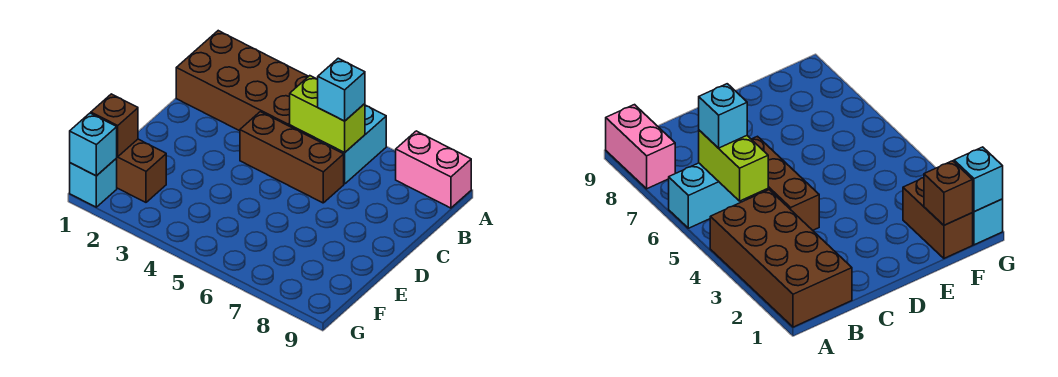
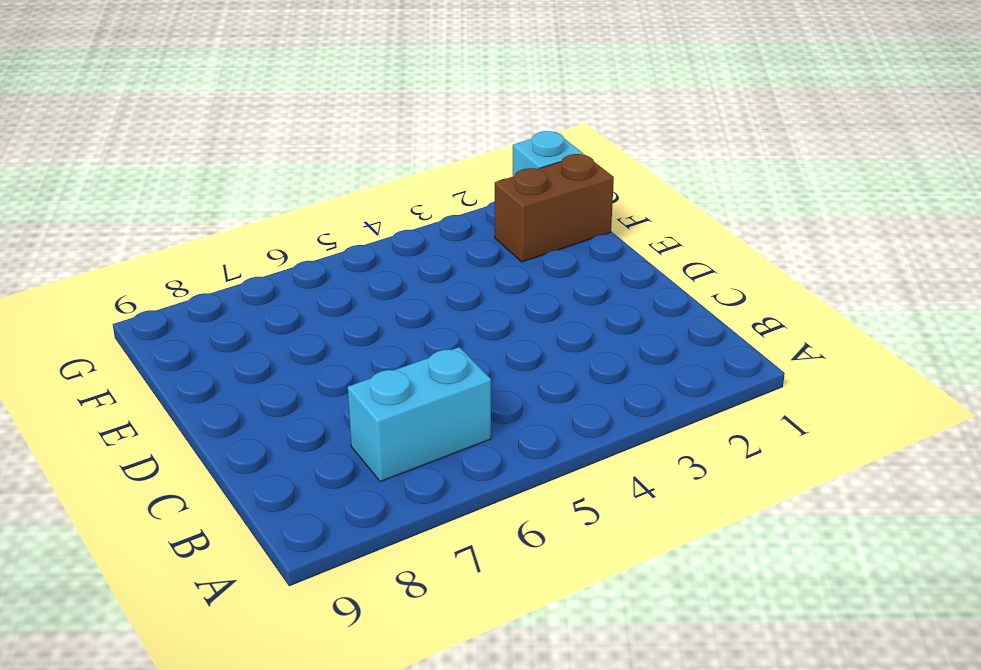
cyan 1x2 brick [348,347,491,482] -> cyan 1x2 brick turned to [318,105,386,184]
none -> brown 2x4 brick [176,31,311,136]
none -> pink 1x2 brick [396,131,471,208]

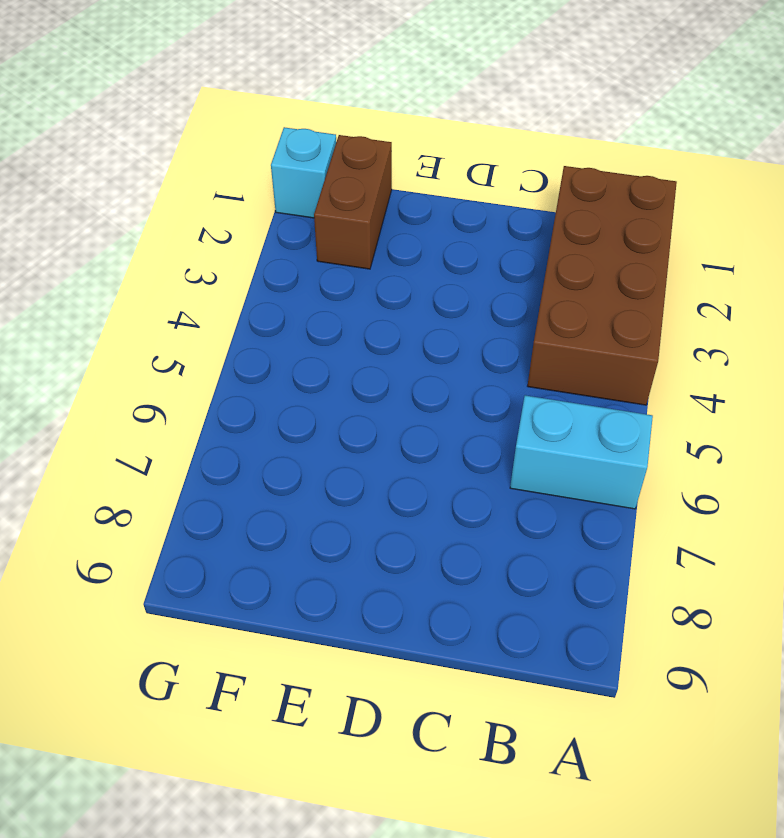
none -> pink 1x2 brick [396,131,471,208]
none -> brown 1x3 brick [240,112,344,203]

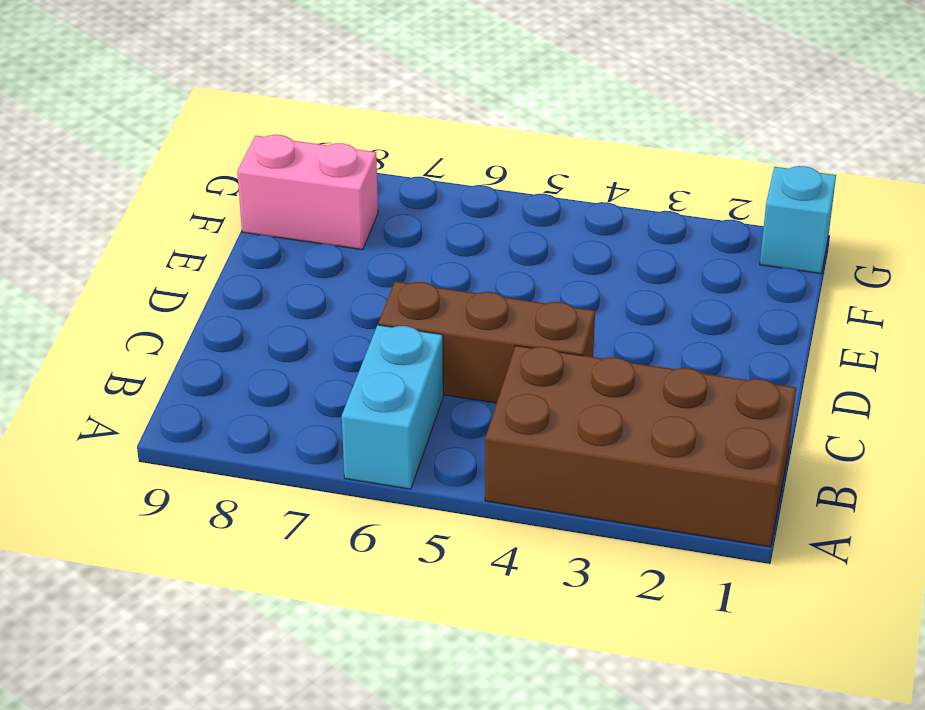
pink 1x2 brick [237,135,378,250] -> pink 1x2 brick moved to [396,131,471,208]
none -> brown 1x2 brick [117,139,166,202]
none -> lime 1x2 brick [290,76,365,153]

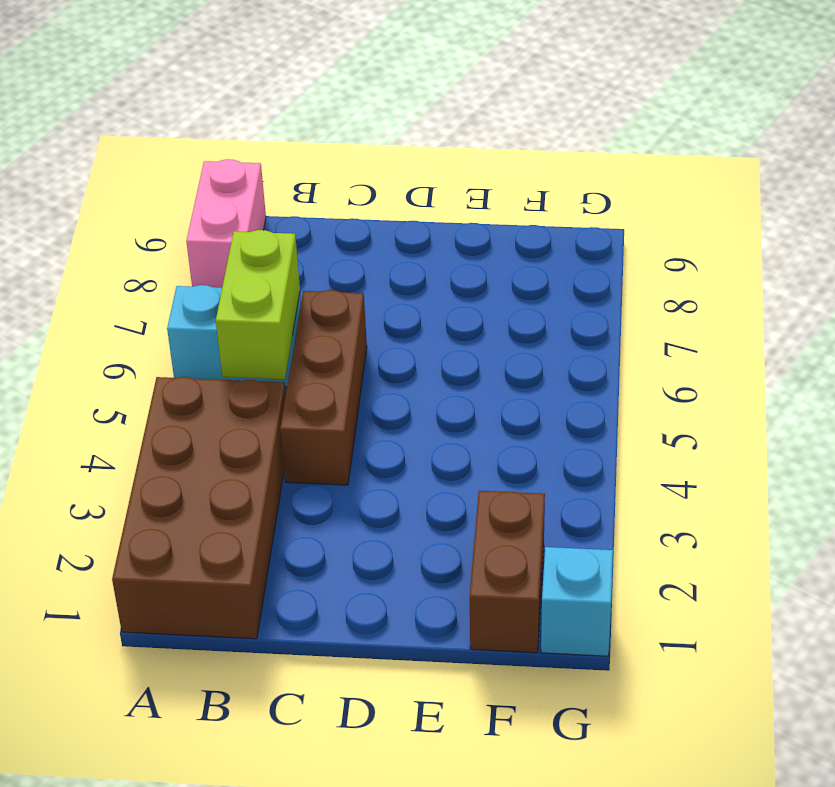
none -> brown 1x1 brick [91,94,138,157]
none -> cyan 1x1 brick [70,113,117,176]

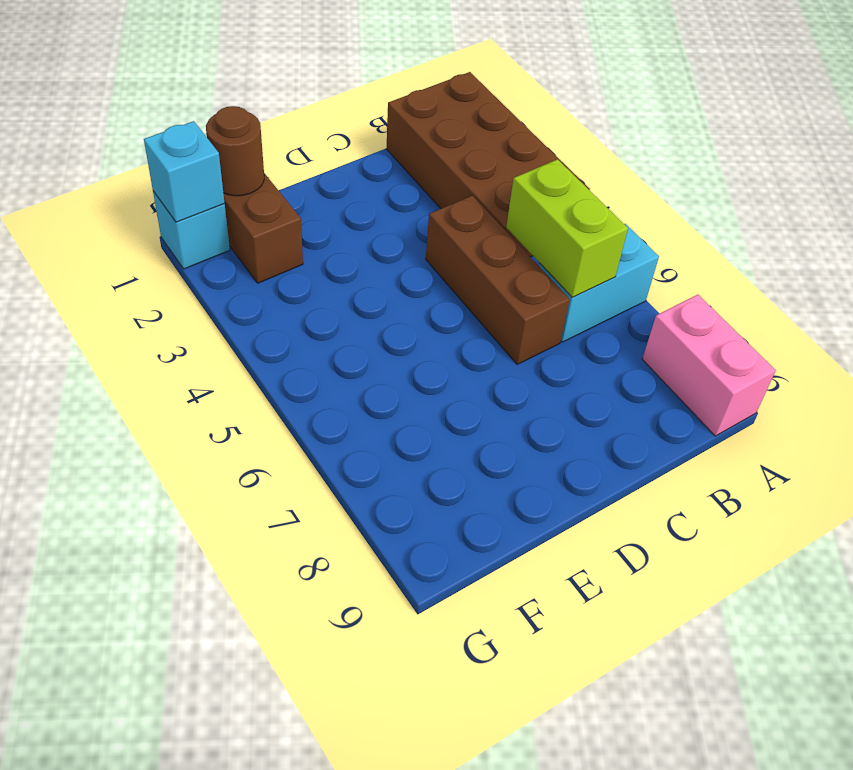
brown 1x1 round brick [206,106,264,196] -> brown 1x1 brick [91,94,138,157]
none -> cyan 1x1 brick [318,58,365,121]

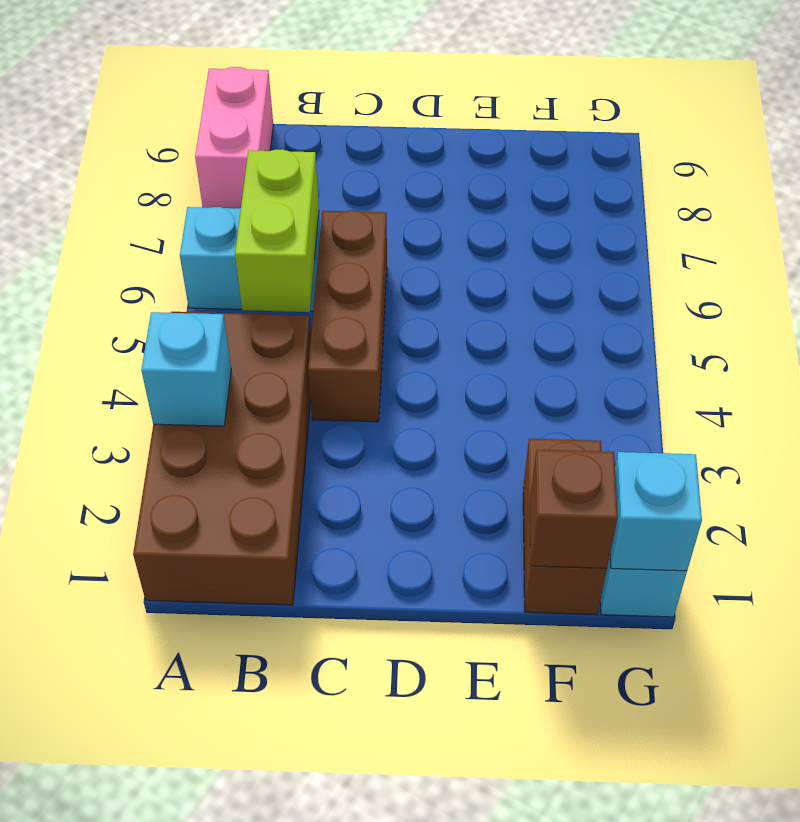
cyan 1x1 brick [141,312,231,426] -> cyan 1x1 brick moved to [318,58,365,121]

